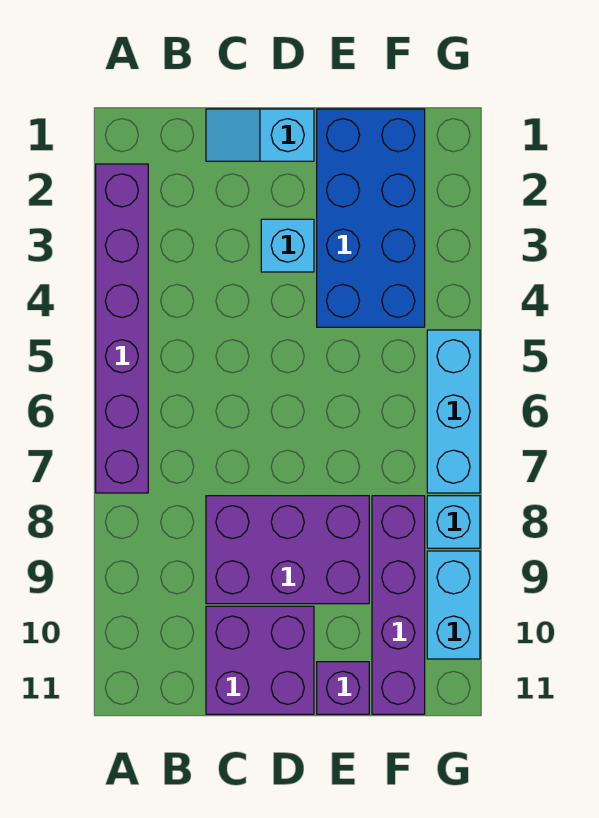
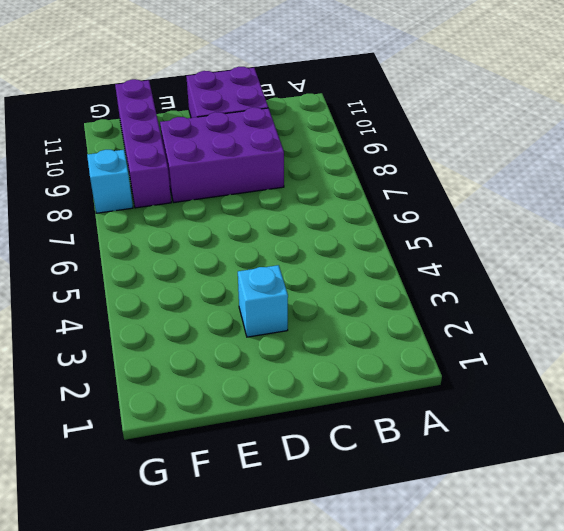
none -> purple 1x6 brick [96,164,148,493]
none -> cyan 1x2 slope [206,109,314,161]

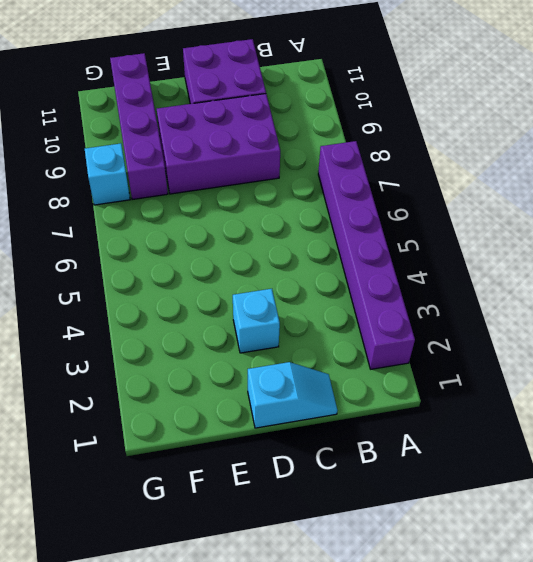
none -> blue 2x4 brick [317,109,425,327]
none -> purple 1x1 brick [317,662,369,714]

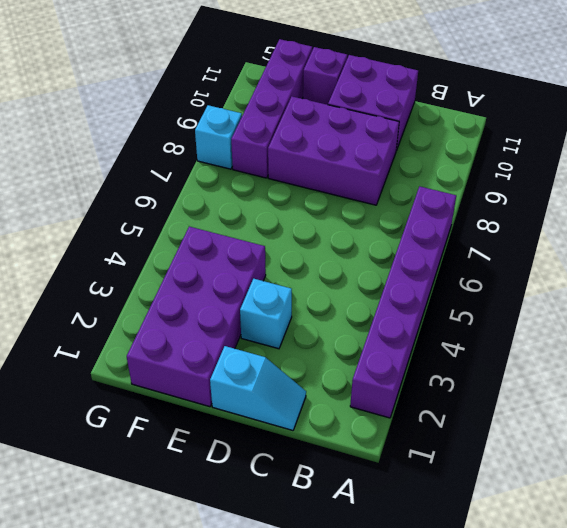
purple 2x4 brick [127,226,266,407] -> blue 2x4 brick [317,109,425,327]
none -> cyan 1x3 brick [427,330,480,493]
none -> cyan 1x2 brick [427,551,480,659]

